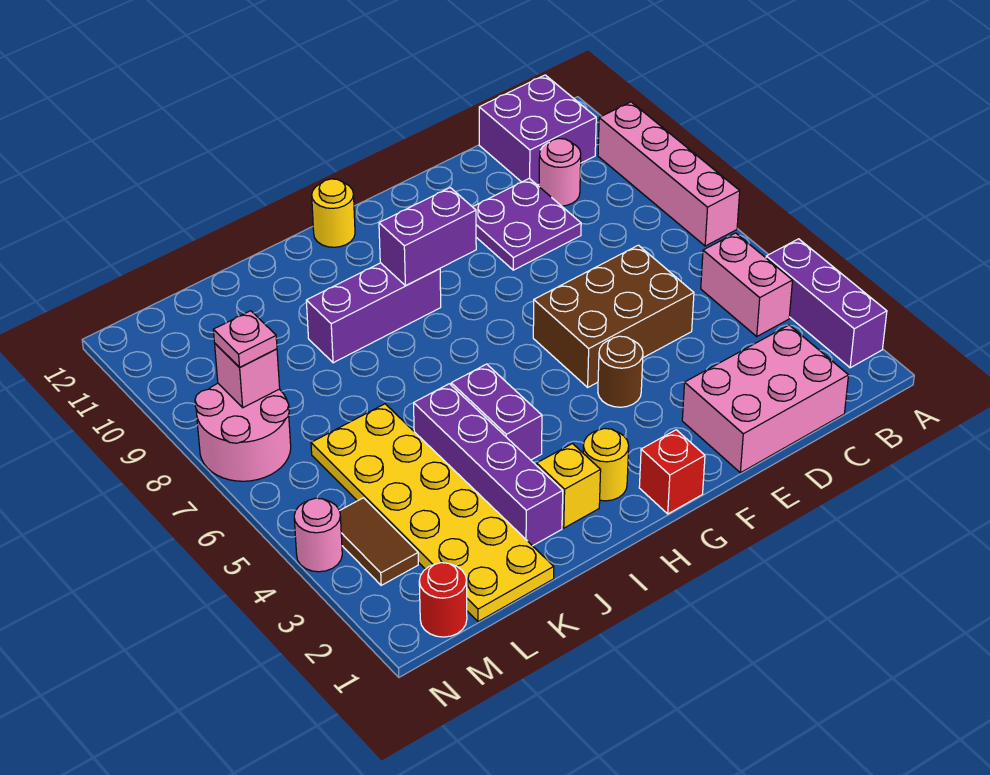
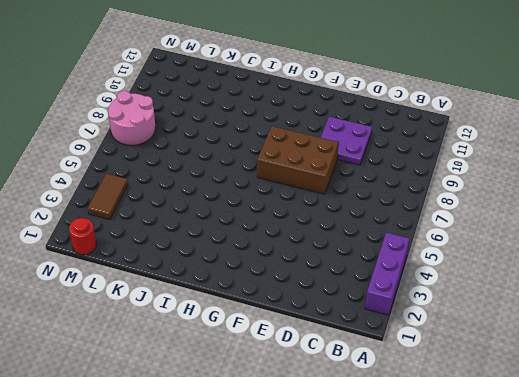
brown 2x3 brick [257,126,339,194] -> brown 2x3 brick moved to [533,245,694,387]
none -> pink 1x4 brick [598,102,740,246]
none -> pink 1x2 brick [701,233,793,336]
none -> purple 2x2 brick [479,75,596,185]

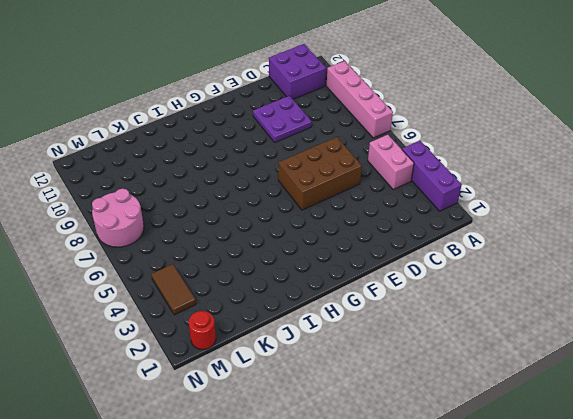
none -> pink 2x3 brick [682,325,849,473]
none -> pink 1x1 round brick [539,139,581,206]
none -> brown 1x1 round brick [598,336,643,407]

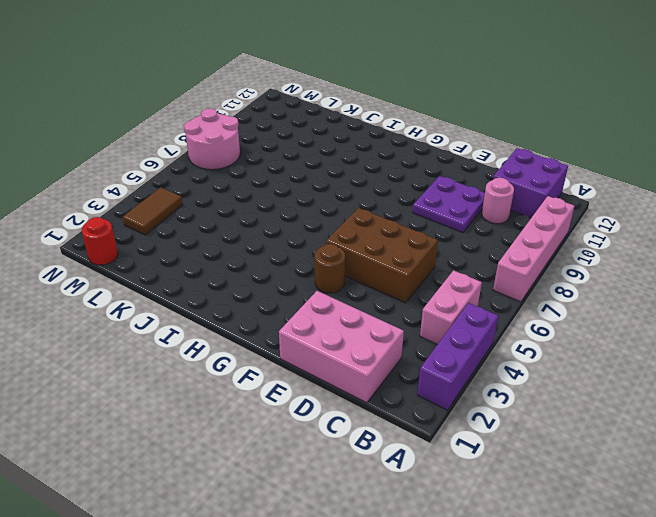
none -> red 1x1 brick [639,430,705,514]
none -> yellow 1x1 round brick [583,428,629,501]
none -> purple 1x3 brick [306,263,441,363]

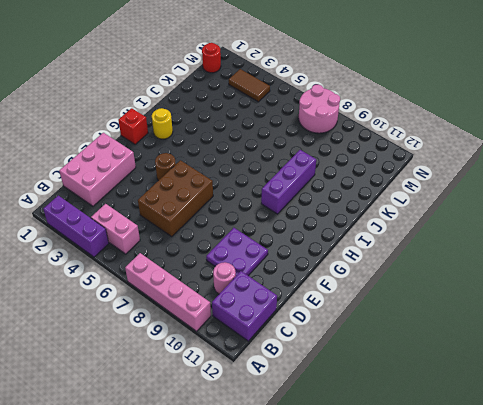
none -> yellow 1x1 round brick [312,179,355,247]
none -> yellow 1x1 brick [537,444,601,528]
none -> purple 1x2 brick [451,364,542,460]

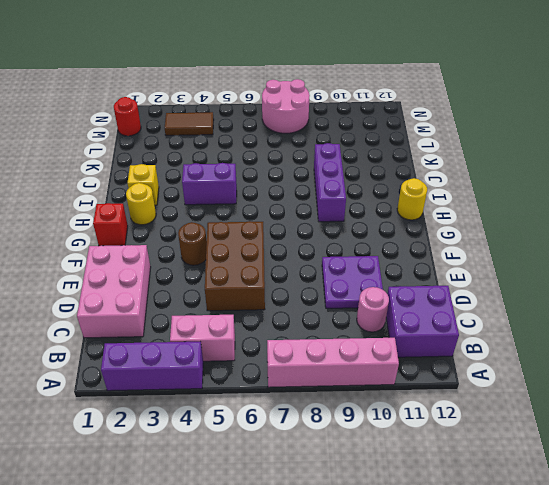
none -> purple 1x4 brick [414,384,563,546]
none -> yellow 2x6 plate [311,404,554,622]
none -> pink 1x1 round brick [294,498,342,572]

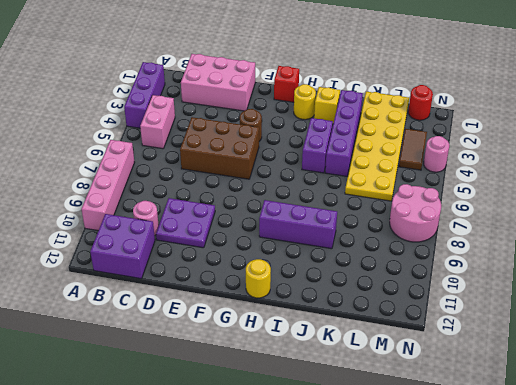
none -> purple 1x2 brick [379,188,476,286]
none -> pink 1x1 brick [215,344,280,408]
none -> pink 1x1 plate [213,311,277,367]

